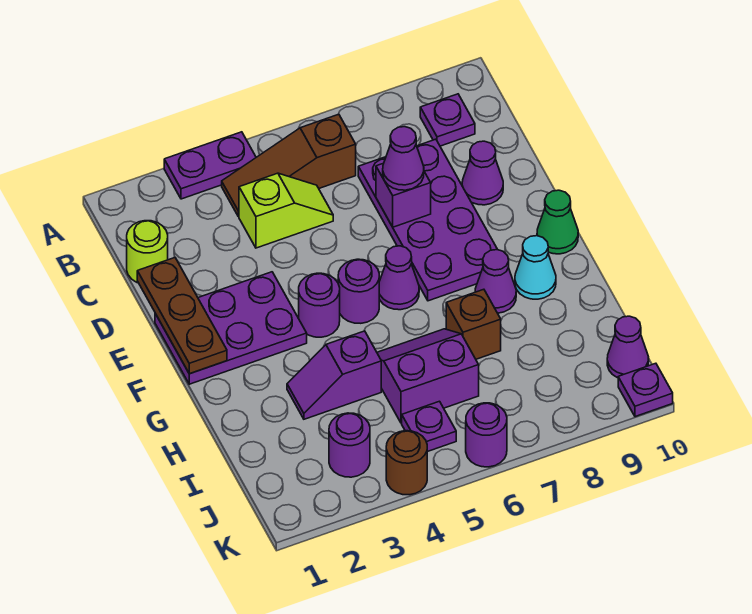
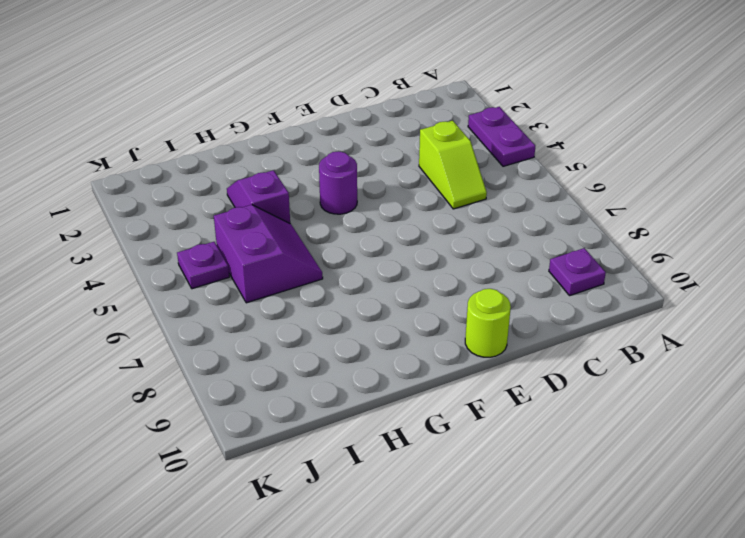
lime 1x1 round brick [465,289,511,357] -> lime 1x1 round brick moved to [127,221,168,283]
none -> brown 1x3 slope [222,114,356,217]
none -> purple 2x4 plate [358,139,498,301]
none -> purple 1x1 cone [462,141,503,205]

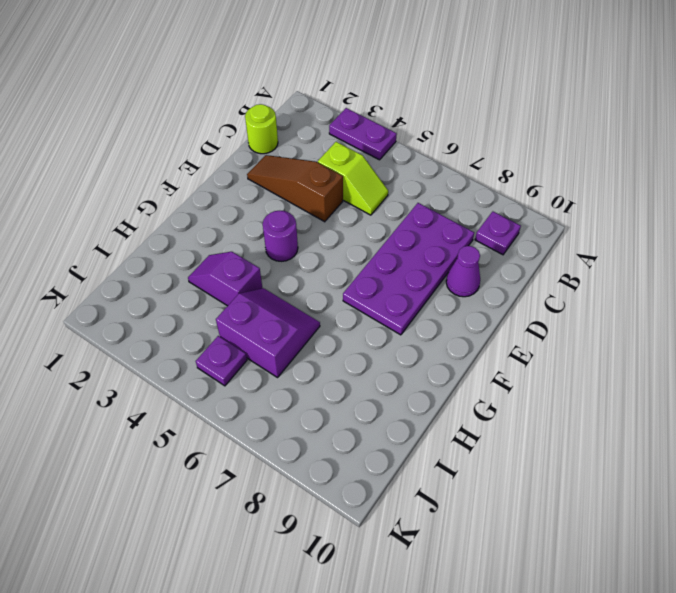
brown 1x3 slope [247,155,343,222] -> brown 1x3 slope moved to [222,114,356,217]
none -> purple 2x3 plate [155,272,307,384]
none -> purple 1x1 round brick [338,259,379,323]
none -> purple 1x1 cone [379,246,419,310]

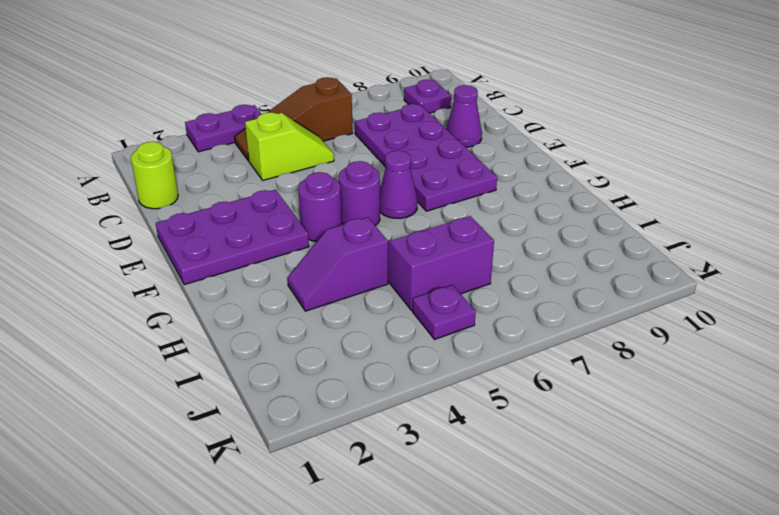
none -> green 1x1 cone [537,190,578,254]
none -> purple 1x1 cone [475,250,516,313]
none -> cyan 1x1 cone [515,236,556,299]

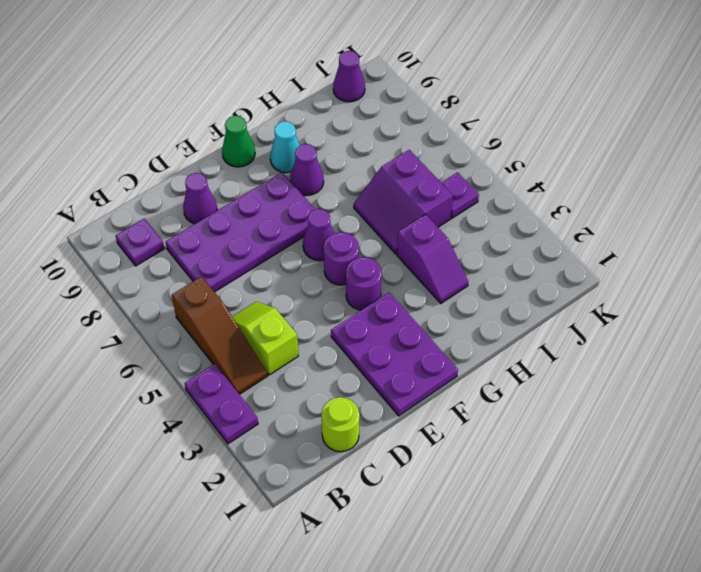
none -> brown 1x1 brick [446,289,501,359]
none -> purple 1x1 round brick [329,413,370,477]
none -> brown 1x1 round brick [386,431,427,495]

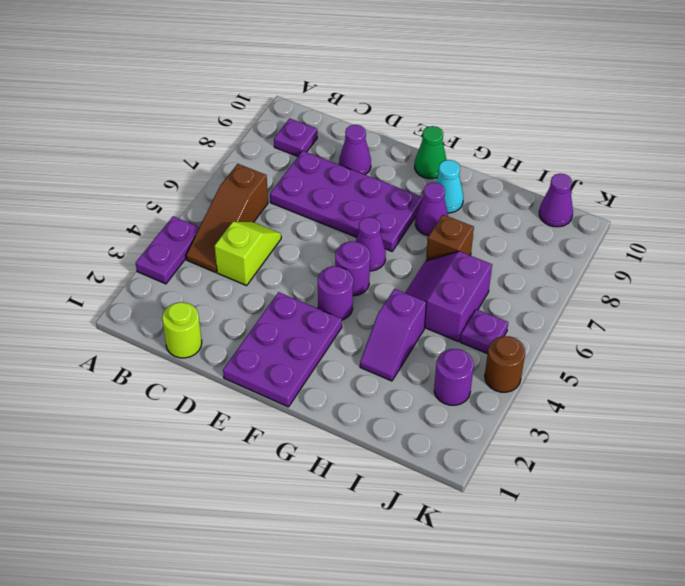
none -> purple 1x1 round brick [466,403,507,467]
none -> purple 1x1 plate [618,363,673,417]
none -> brown 1x3 plate [137,258,227,374]

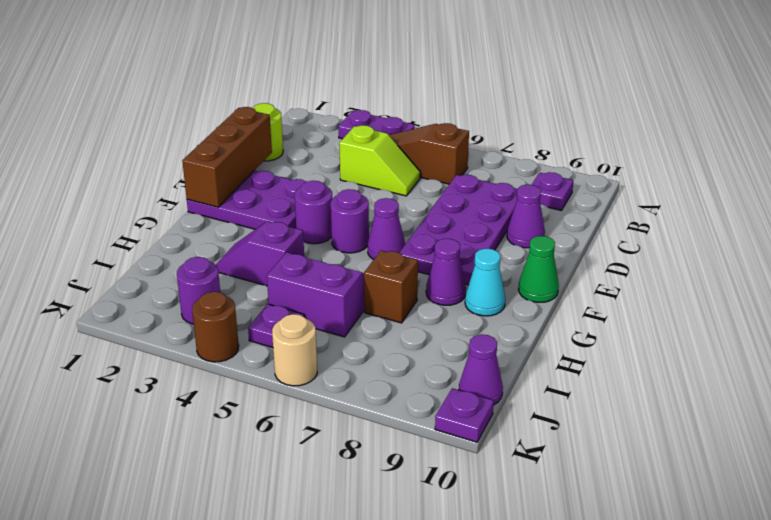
brown 1x3 brick [182,107,272,207] -> brown 1x3 plate [137,258,227,374]
tan 1x1 round brick [272,314,317,386] -> purple 1x1 round brick [466,403,507,467]
none -> purple 1x1 brick [376,163,431,227]
none -> purple 1x1 cone [383,127,424,190]

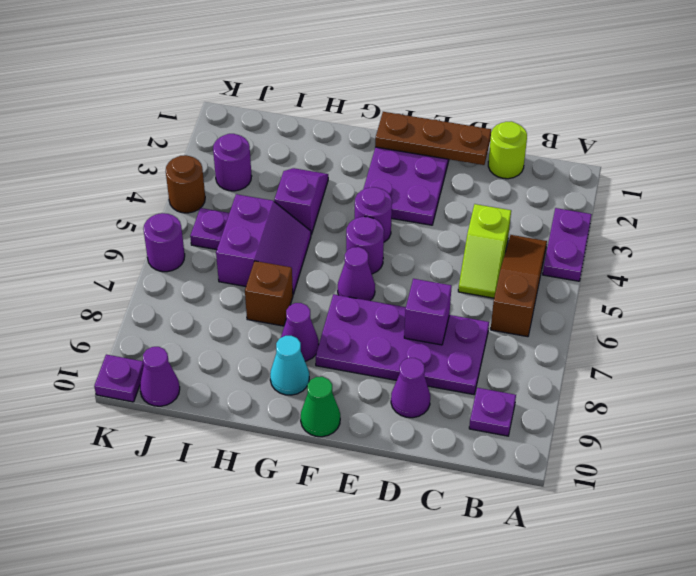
none -> purple 1x1 cone [383,127,424,190]

